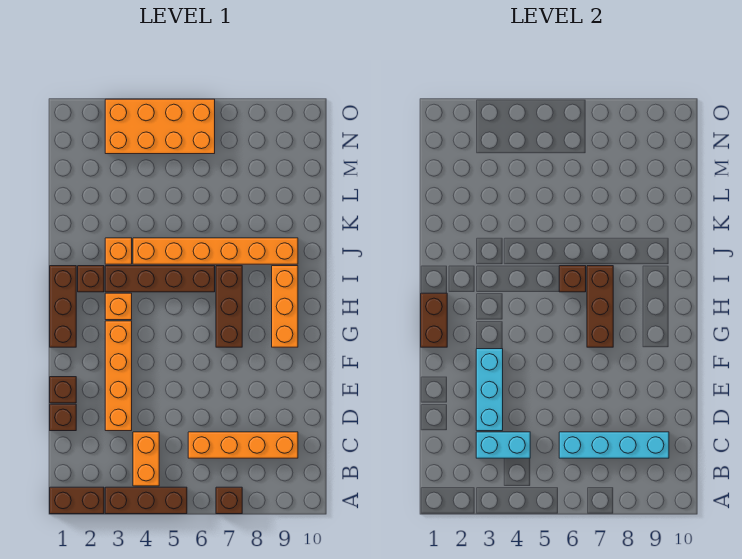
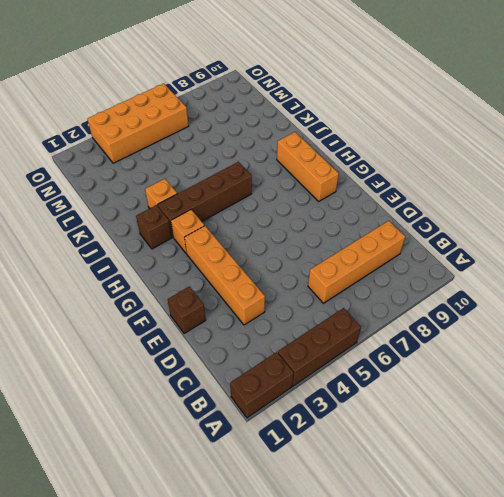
none -> brown 1x1 brick [216,487,242,514]
none -> orange 1x2 brick [133,432,159,486]
none -> brown 1x1 brick [50,404,76,431]

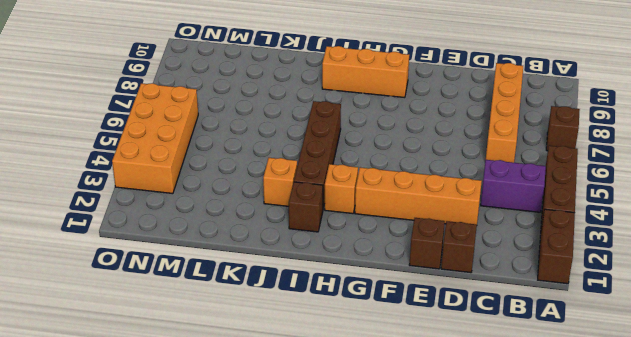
purple 1x2 brick [481,160,546,212] -> orange 1x2 brick [133,432,159,486]
none -> brown 1x3 brick [50,266,76,347]
none -> brown 1x3 brick [216,266,242,347]
none -> orange 1x6 brick [133,238,298,264]

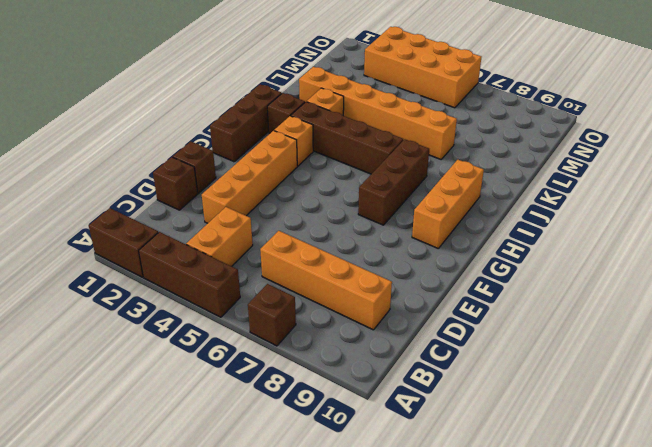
orange 1x6 brick [299,67,457,159] -> orange 1x6 brick moved to [133,238,298,264]
none -> cyan 1x2 brick [476,432,530,458]
none -> cyan 1x4 brick [559,432,669,458]
none -> cyan 1x3 brick [476,349,503,431]

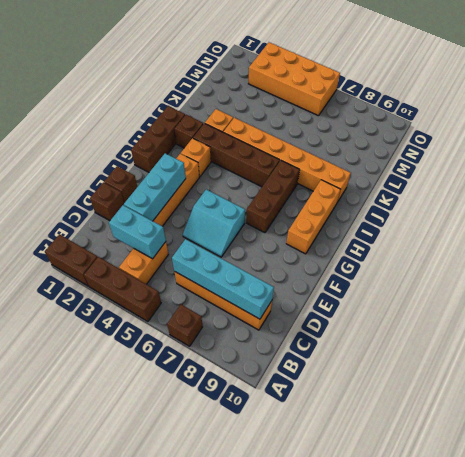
cyan 2x2 slope [183,189,245,257] -> none
none -> brown 1x2 brick [421,293,447,347]
none -> brown 1x3 brick [587,266,613,347]
none -> brown 1x1 brick [559,266,586,292]

